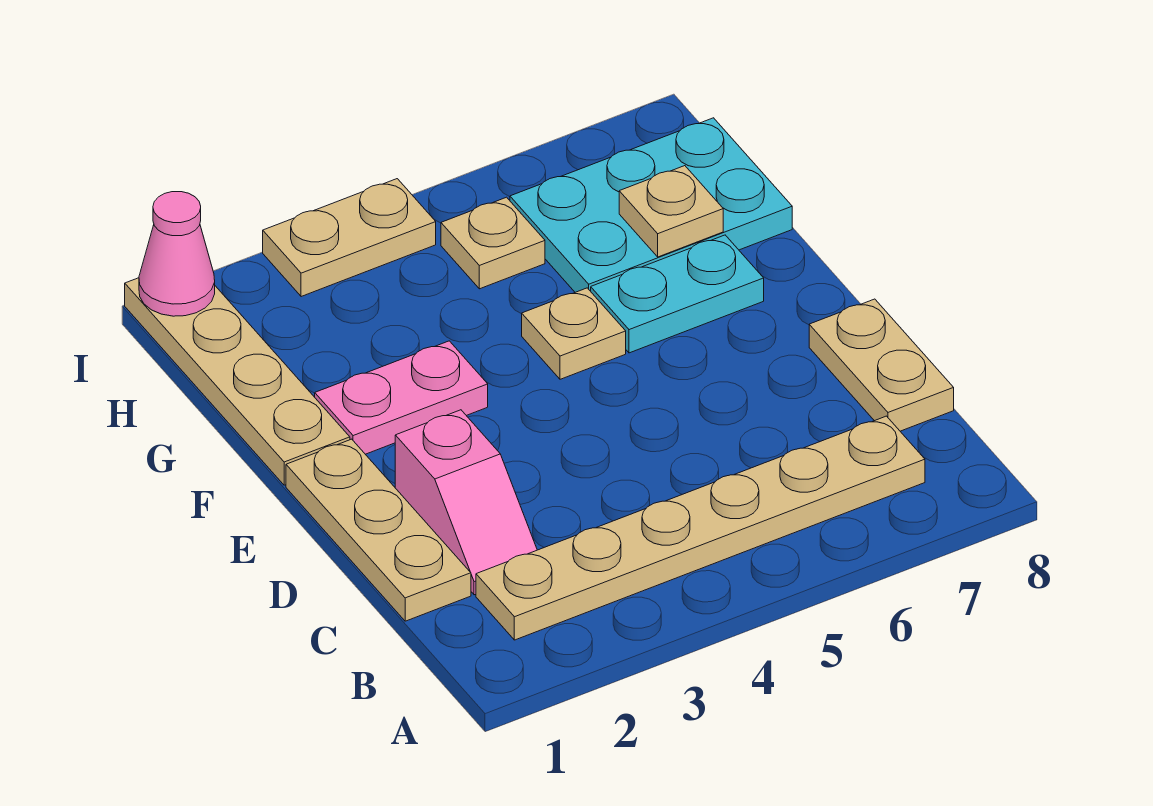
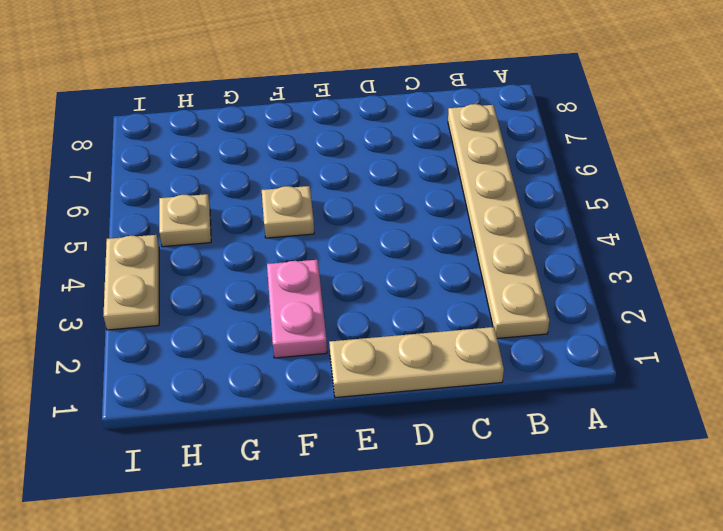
none -> pink 1x2 slope [395,410,537,595]
none -> tan 1x2 plate [809,299,954,431]
none -> tan 1x4 plate [125,278,350,485]

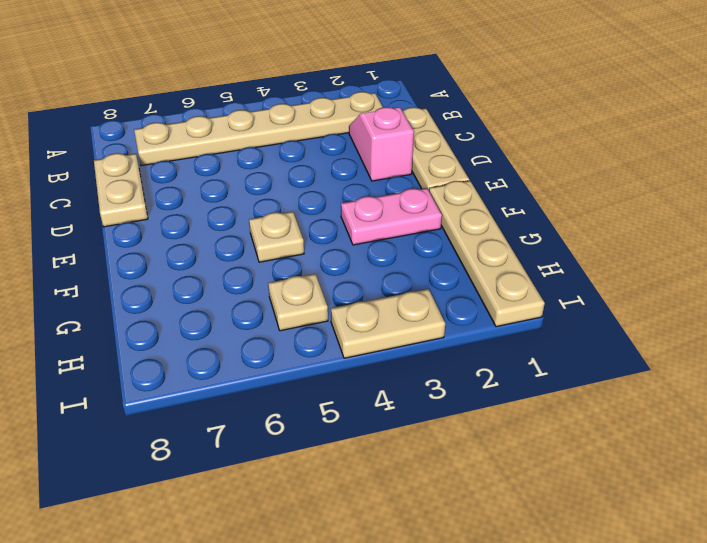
none -> cyan 1x2 plate [591,235,764,353]
none -> cyan 2x3 plate [510,118,792,292]
none -> tan 1x1 plate [619,166,723,257]

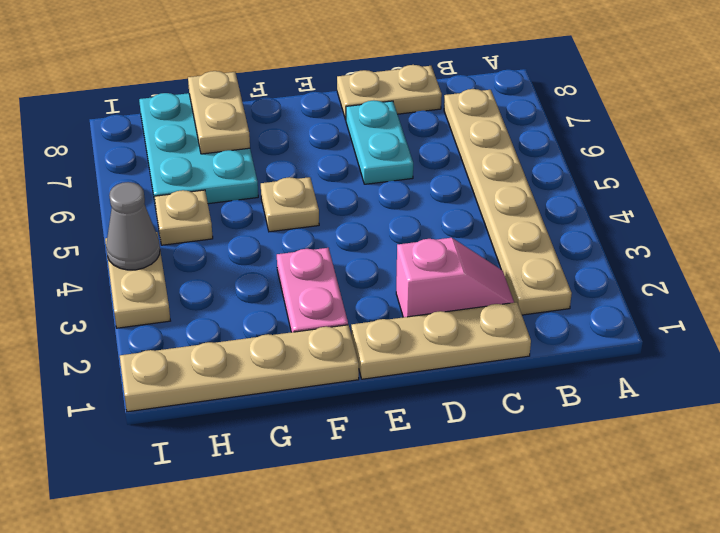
cyan 1x2 plate [346,100,413,184] -> cyan 1x2 plate moved to [591,235,764,353]
tan 1x2 plate [188,71,250,154] -> tan 1x1 plate [619,166,723,257]
grey 1x1 cone [106,182,160,270] -> none
none -> pink 1x1 cone [139,192,215,316]

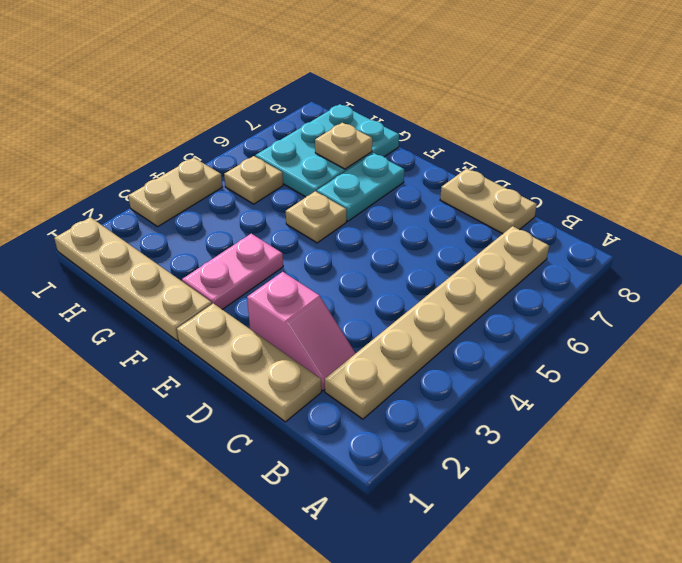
none -> pink 1x1 cone [139,192,215,316]

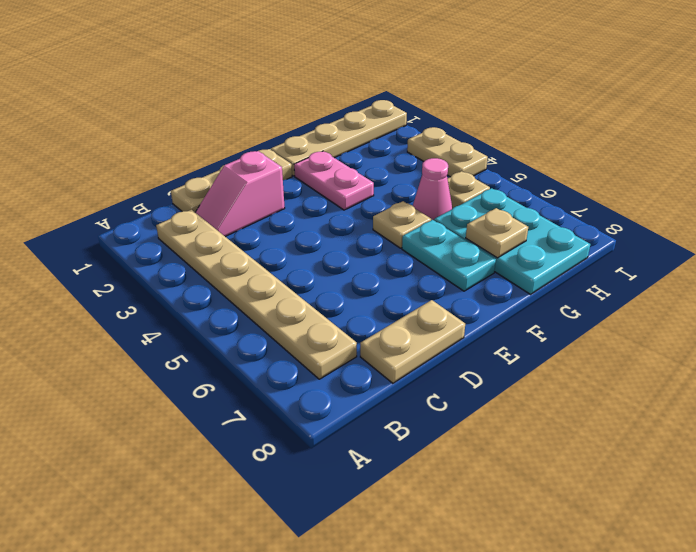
pink 1x1 cone [413,158,452,220] -> pink 1x1 cone moved to [139,192,215,316]

